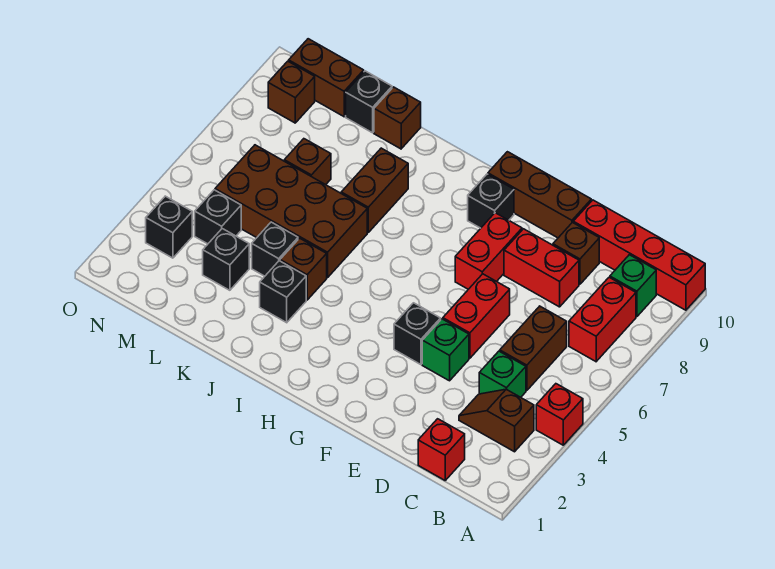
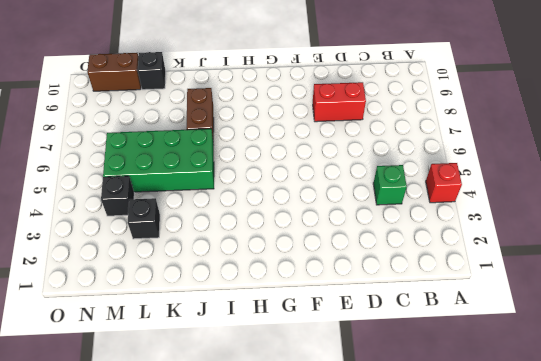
green 2x4 brick [103,129,214,192] -> brown 2x4 brick [215,145,367,278]
none -> red 1x4 brick [573,200,705,310]
none -> brown 1x2 slope [459,389,534,452]
none -> red 1x2 brick [569,277,636,362]

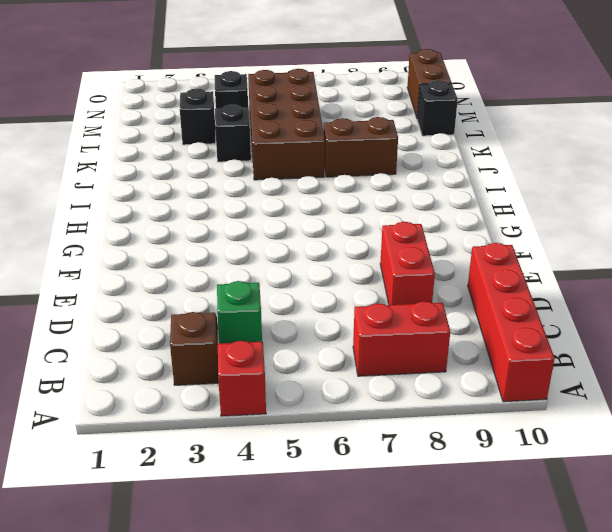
none -> green 1x1 brick [610,255,656,317]
none -> red 1x1 brick [418,419,465,480]
none -> brown 1x2 brick [500,306,567,391]

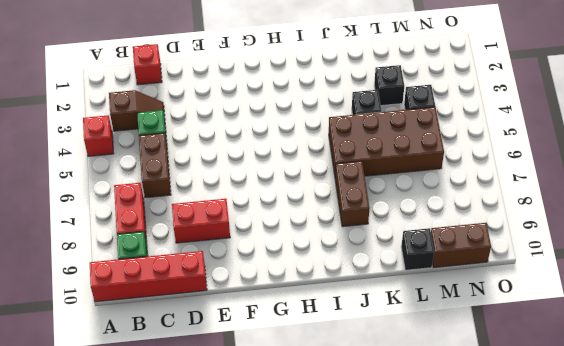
none -> brown 1x1 brick [553,223,599,284]
none -> green 1x1 brick [422,319,469,381]
none -> red 1x2 brick [443,274,510,358]

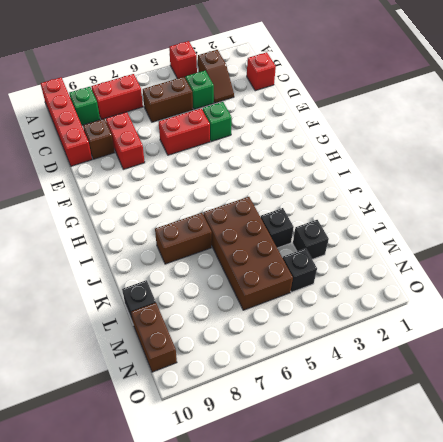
none -> brown 1x3 brick [488,152,591,238]
none -> black 1x1 brick [394,303,441,365]
none -> red 1x2 brick [455,213,522,289]

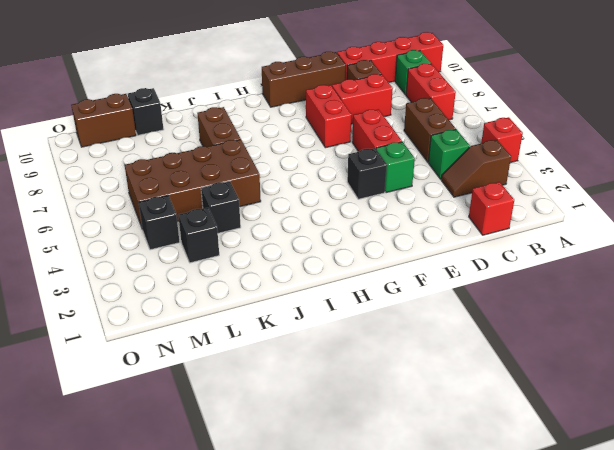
none -> black 1x1 brick [468,174,514,228]
none -> black 1x1 brick [260,261,306,323]
none -> brown 1x1 brick [280,238,327,300]

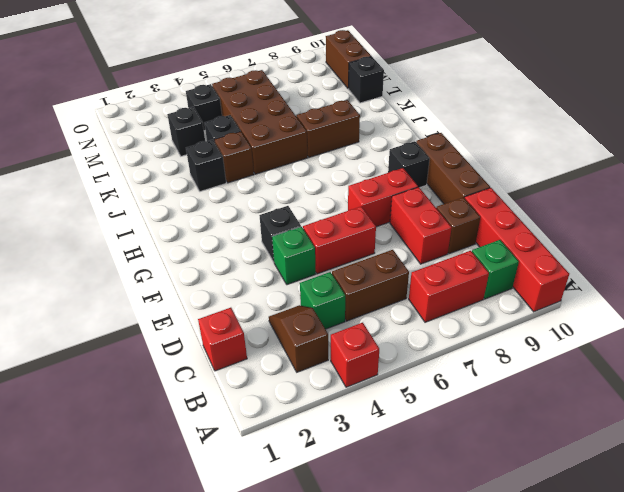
none -> brown 1x1 brick [374,87,421,149]
none -> brown 1x1 brick [284,139,331,185]
none -> black 1x1 brick [146,196,192,258]

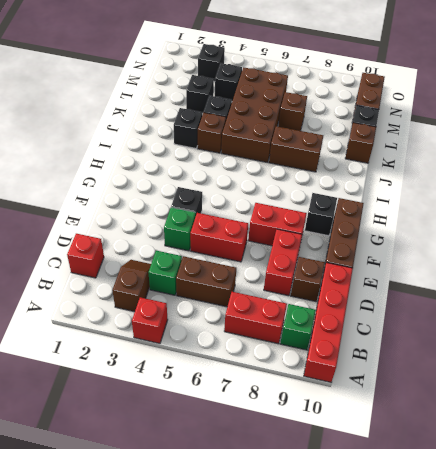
none -> brown 1x1 brick [268,61,315,123]

